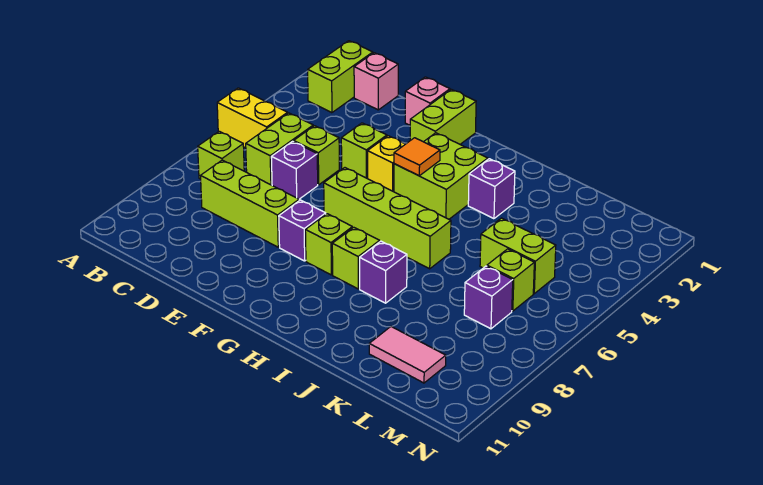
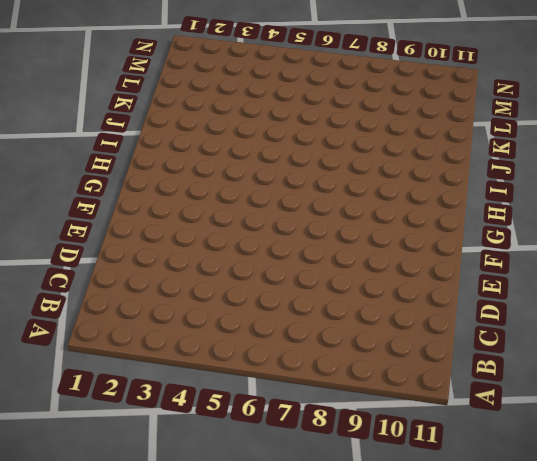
none -> yellow 1x2 brick [217,88,288,148]
none -> lime 1x2 brick [308,41,373,113]
none -> lime 1x1 brick [198,131,244,179]

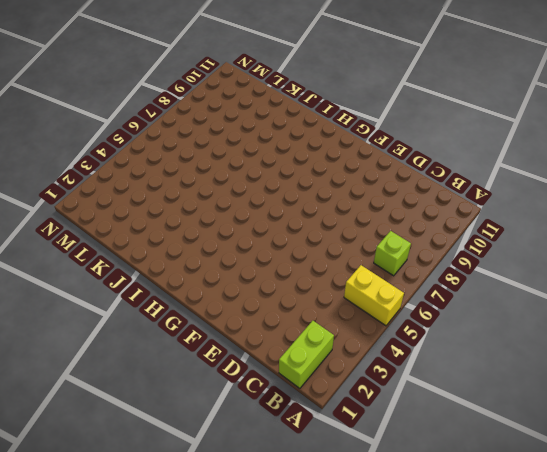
none -> pink 1x1 brick [354,53,398,110]
none -> lime 1x2 brick [246,113,313,185]
none -> lime 1x3 brick [201,160,299,247]

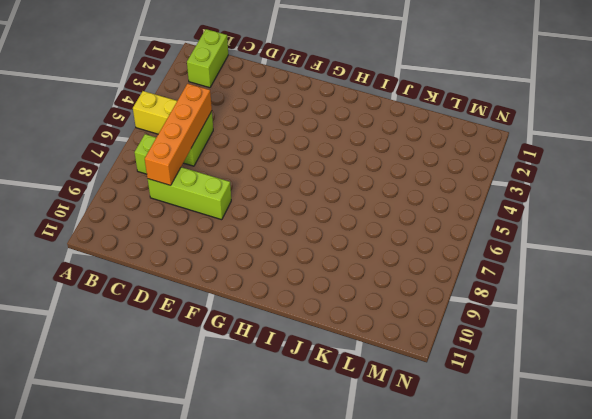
orange 1x4 brick [145,84,212,185] -> none
none -> pink 1x1 brick [354,53,398,110]
none -> lime 1x1 brick [294,126,339,185]
none -> purple 1x1 brick [271,141,318,199]

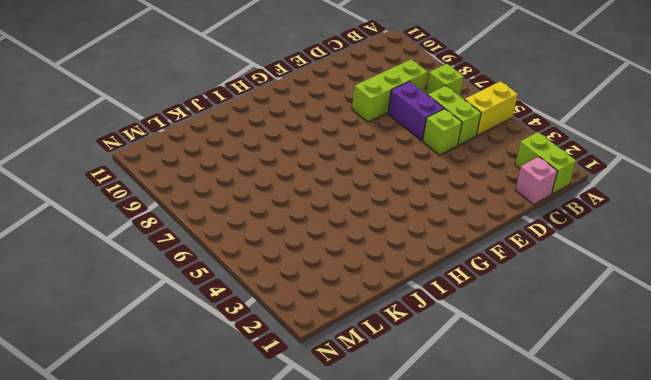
purple 1x2 brick [388,81,444,141] -> purple 1x1 brick [271,141,318,199]
none -> pink 1x1 brick [405,77,450,125]
none -> lime 1x1 brick [341,123,387,179]
none -> lime 1x2 brick [410,89,476,144]

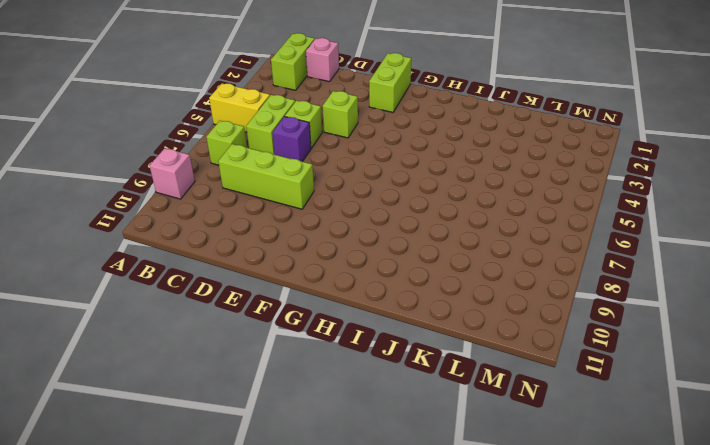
pink 1x1 brick [150,148,195,199] -> pink 1x1 brick moved to [405,77,450,125]
none -> yellow 1x1 brick [368,136,405,192]
none -> lime 1x4 brick [324,168,451,269]
none -> purple 1x1 brick [279,200,326,261]

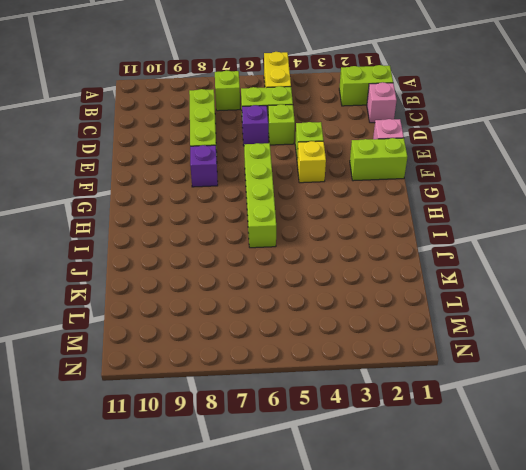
none -> lime 2x2 brick [394,133,488,219]
none -> lime 1x1 brick [305,214,352,275]
none -> lime 1x1 brick [332,227,380,289]

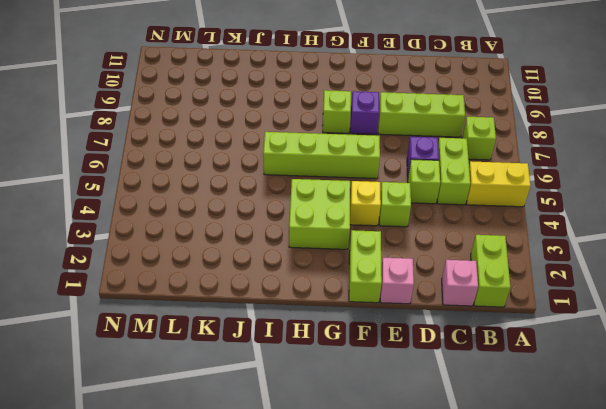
none -> lime 1x1 brick [332,227,380,289]
none -> purple 1x1 brick [468,159,515,219]
none -> purple 1x1 brick [360,241,407,303]

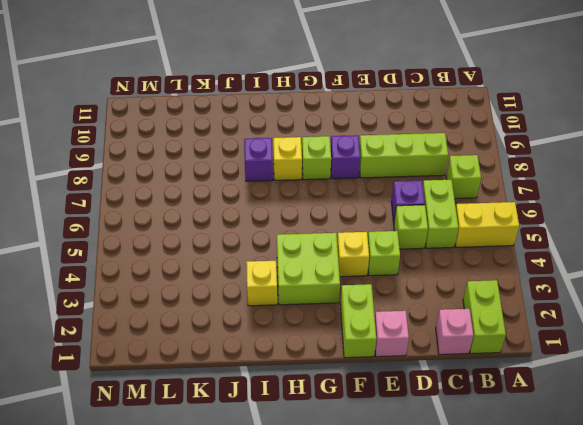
yellow 1x1 brick [273,137,302,180] -> lime 1x1 brick [332,227,380,289]
yellow 1x1 brick [246,261,277,306] -> purple 1x1 brick [468,159,515,219]
none -> lime 1x4 brick [324,168,451,269]
none -> lime 1x2 brick [480,218,556,294]
none -> pink 1x2 tile [369,327,446,383]

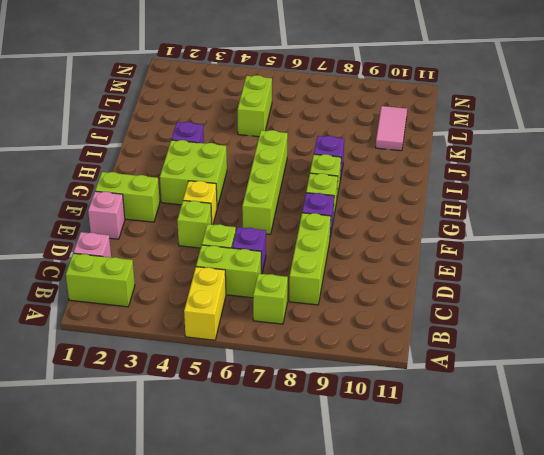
none -> lime 1x1 brick [487,249,534,311]
none -> purple 1x1 brick [464,266,513,329]
none -> orange 1x1 tile [394,138,440,176]

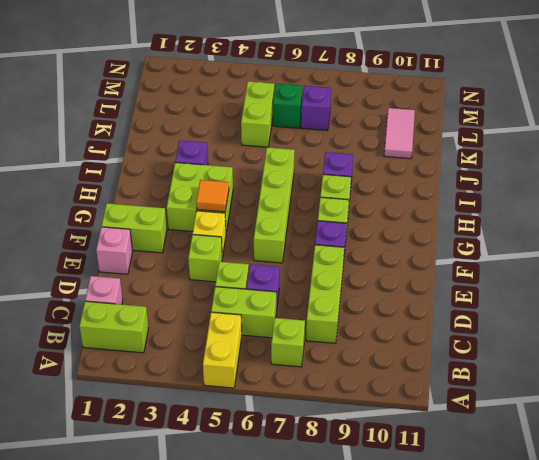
green 1x1 brick [273,84,303,128] -> lime 1x1 brick [487,249,534,311]

